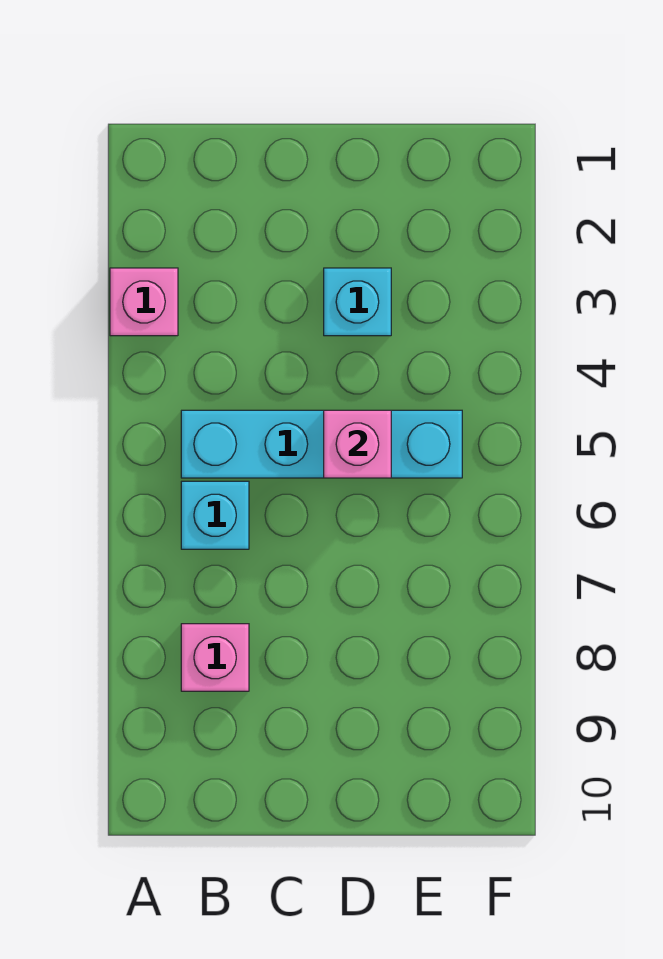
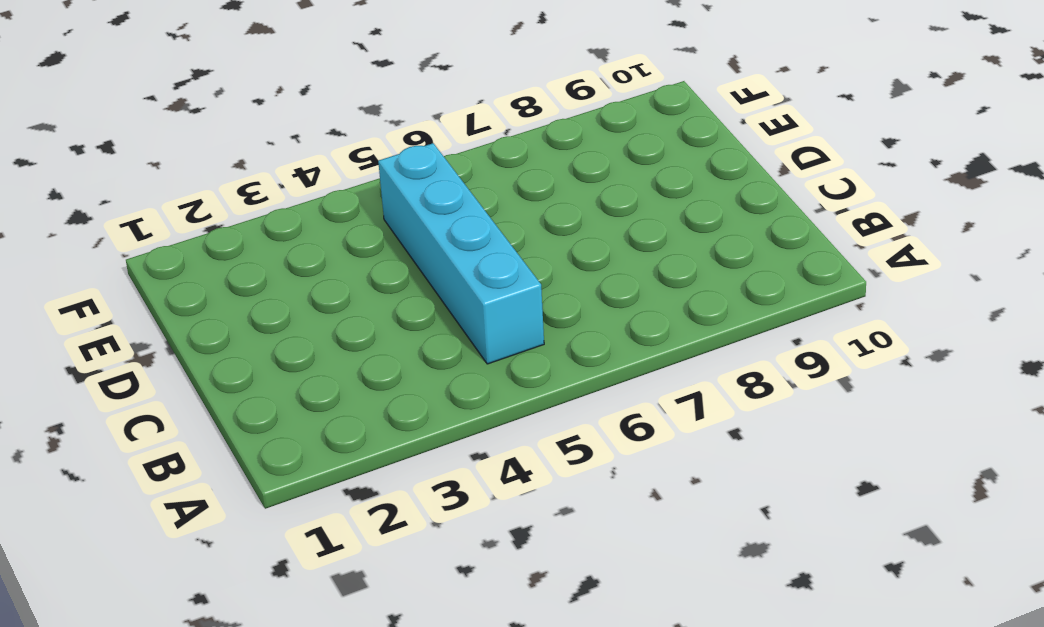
none -> pink 1x1 brick [110,268,178,336]
none -> cyan 1x1 brick [181,481,249,549]

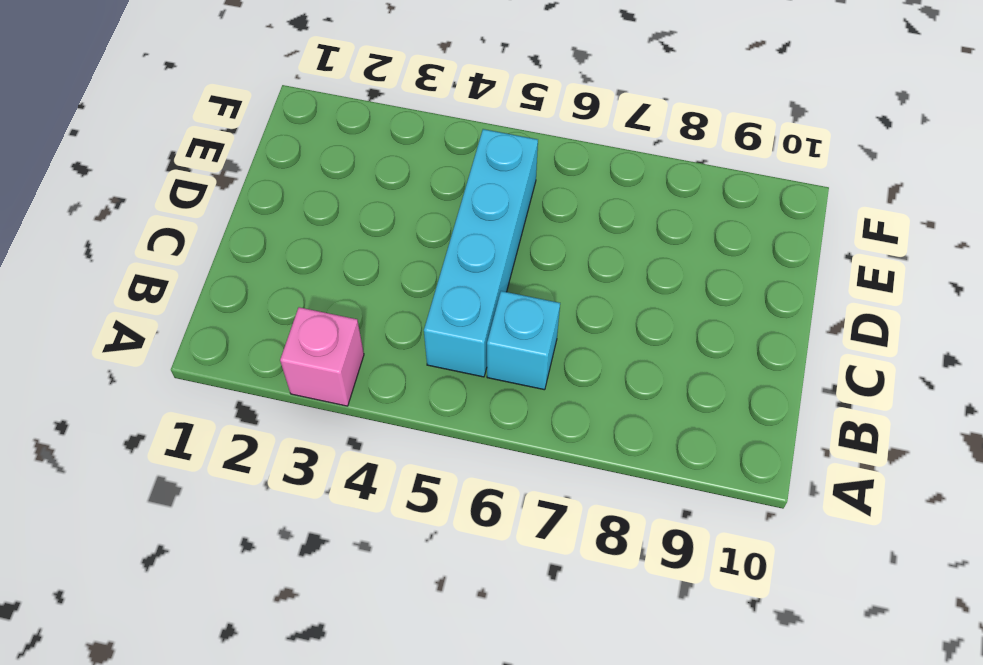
none -> pink 1x1 brick [181,624,249,691]
none -> cyan 1x1 brick [324,268,391,336]

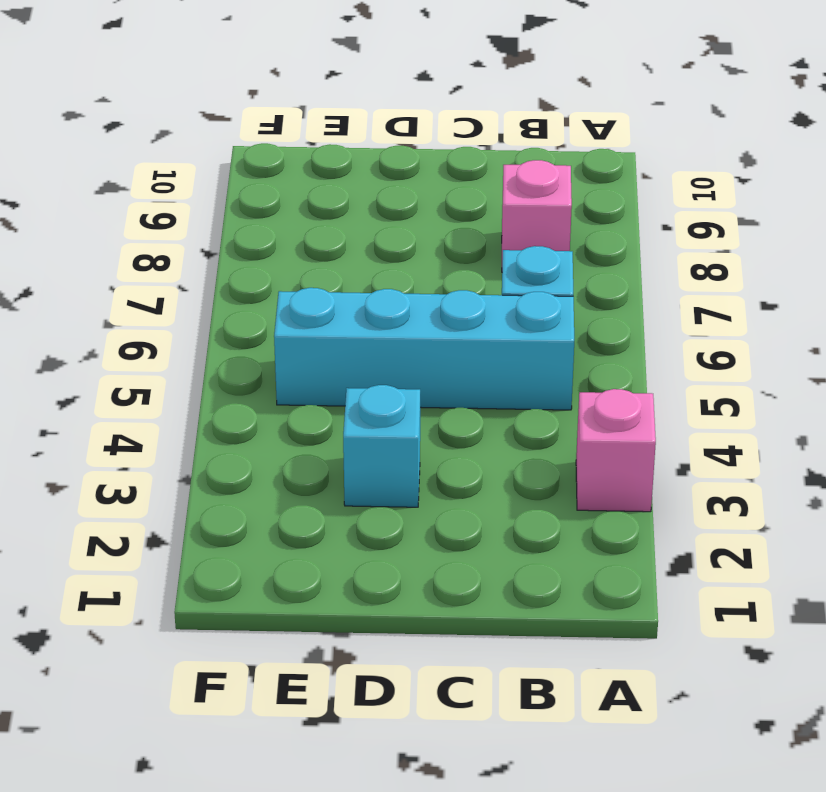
none -> pink 1x1 brick [324,410,391,478]

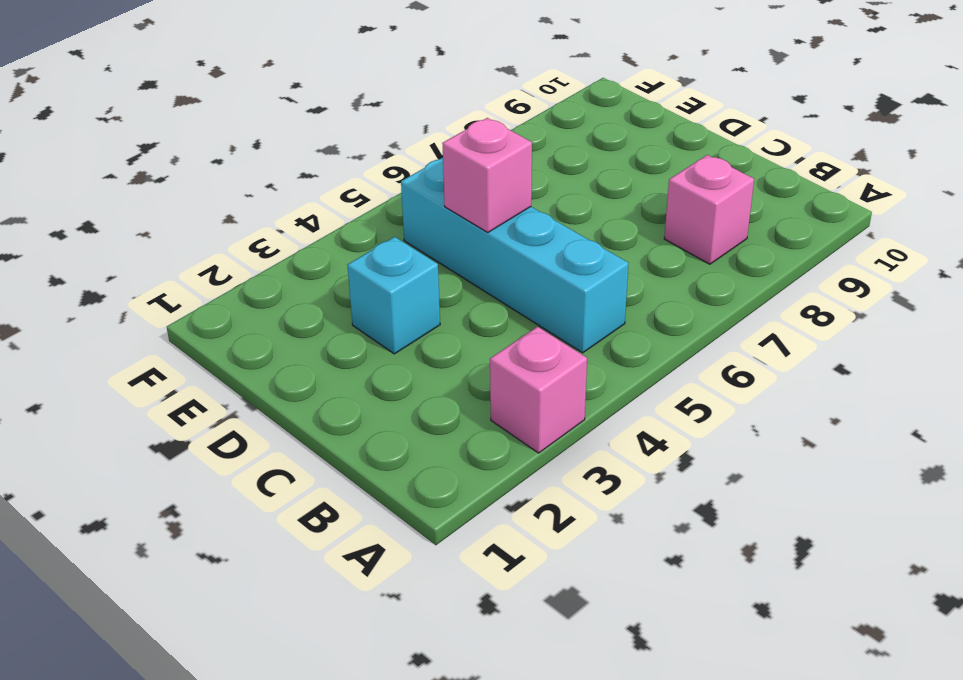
none -> cyan 1x1 brick [181,481,249,549]

